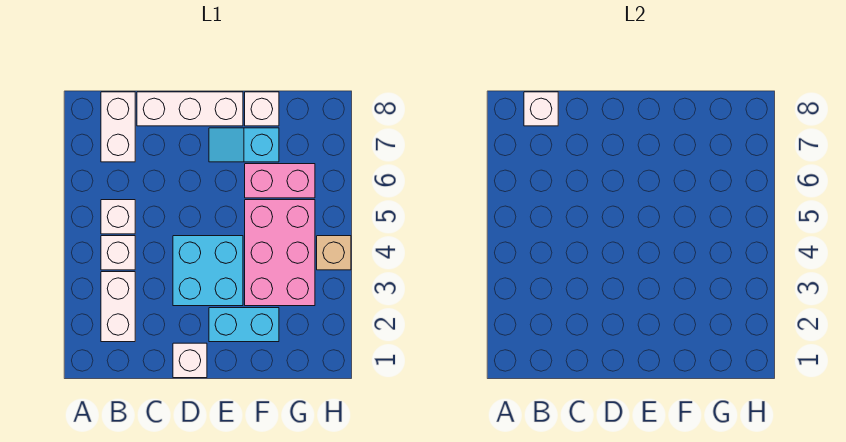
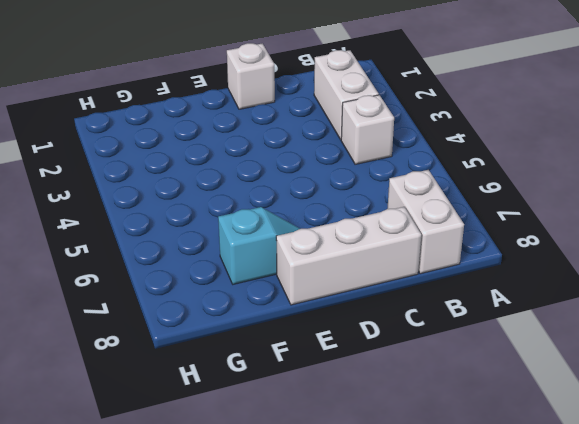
none -> white 1x1 brick [101,200,135,234]
none -> cyan 2x2 brick [173,236,243,306]
none -> cyan 1x2 brick [209,308,279,342]

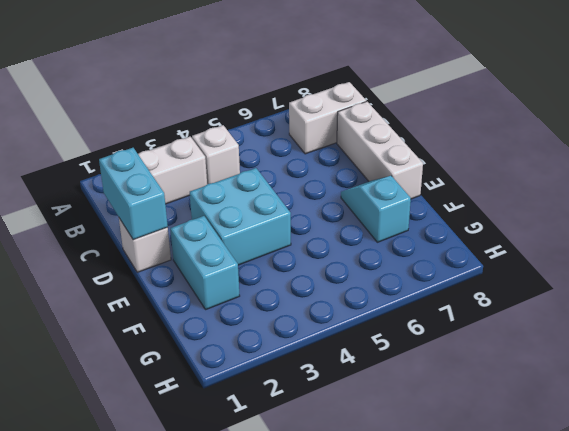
cyan 1x2 brick [99,148,168,240] -> none
none -> white 1x1 brick [101,200,135,234]
none -> pink 2x3 brick [245,200,315,306]
none -> pink 1x2 brick [245,164,315,198]

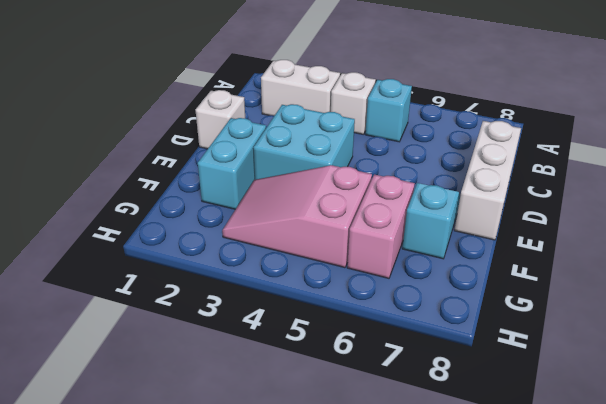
cyan 1x1 brick [365,79,412,142] -> white 1x1 brick [101,200,135,234]
pink 2x3 slope [222,165,372,268] -> pink 2x3 brick [245,200,315,306]
none -> white 1x2 brick [101,92,135,162]
none -> white 1x1 brick [245,92,279,126]
none -> tan 1x1 brick [317,236,351,270]

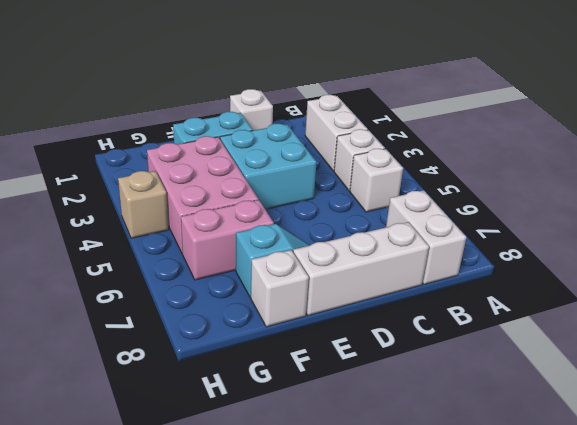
none -> white 1x1 brick [524,92,558,126]

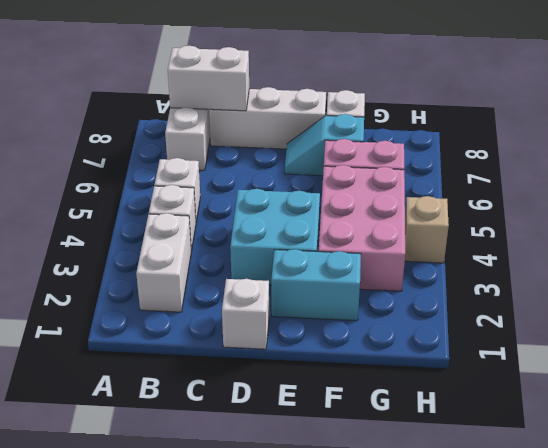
white 1x2 brick [168,46,249,111] -> white 1x1 brick [524,92,558,126]

